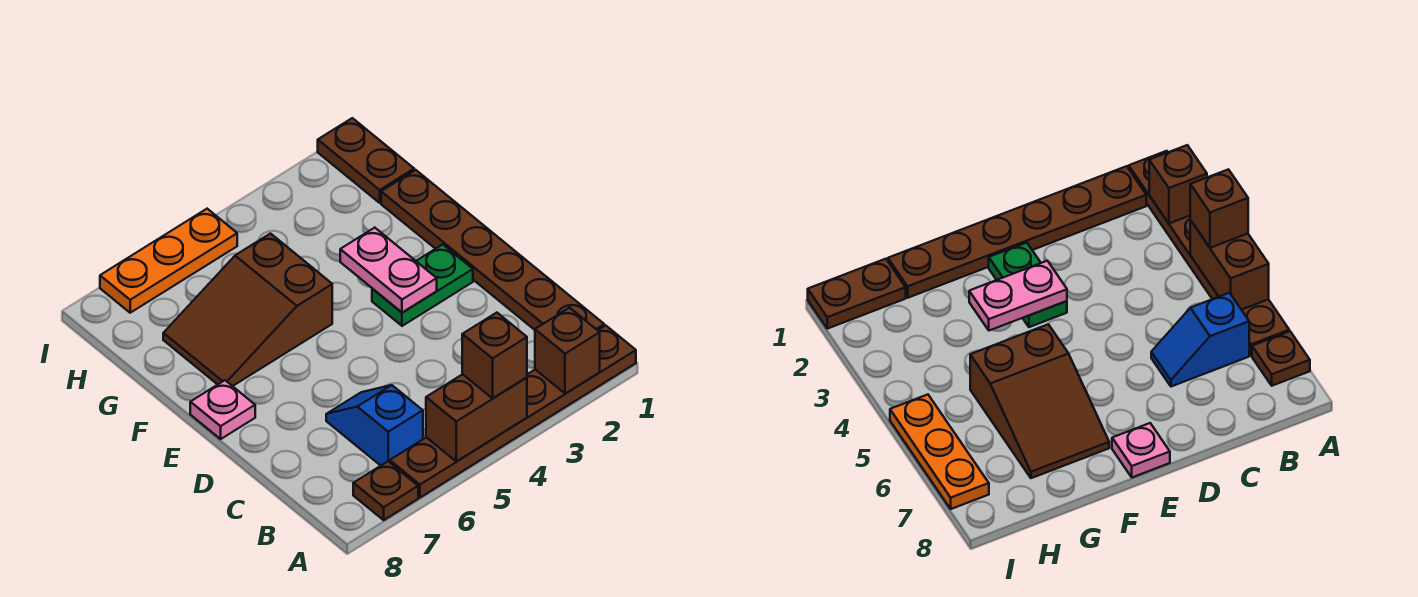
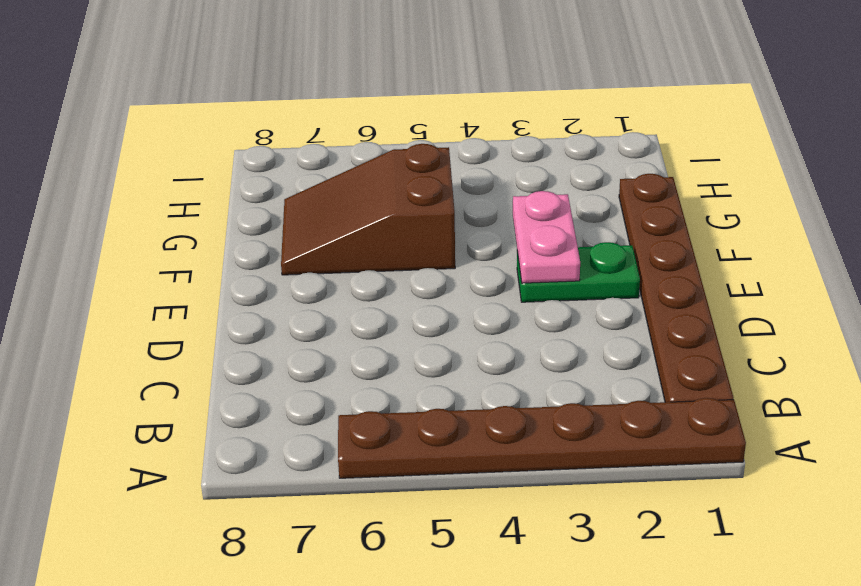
none -> brown 1x1 plate [353,462,418,520]
none -> blue 1x2 slope [326,385,423,466]
none -> pink 1x1 plate [190,380,255,439]

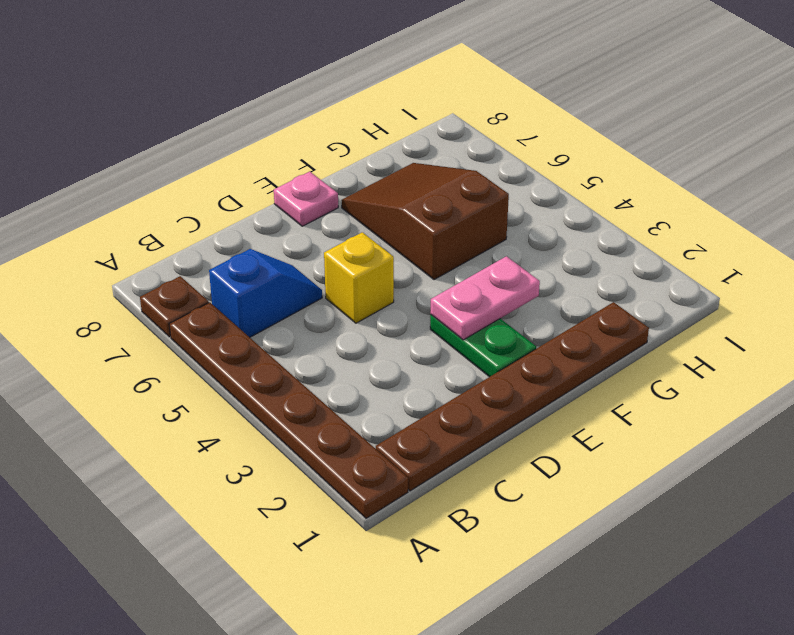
yellow 1x1 brick [324,232,394,323] -> none
none -> brown 1x2 plate [318,118,414,203]
none -> orange 1x3 plate [100,209,237,313]
none -> brown 1x1 brick [535,308,600,394]

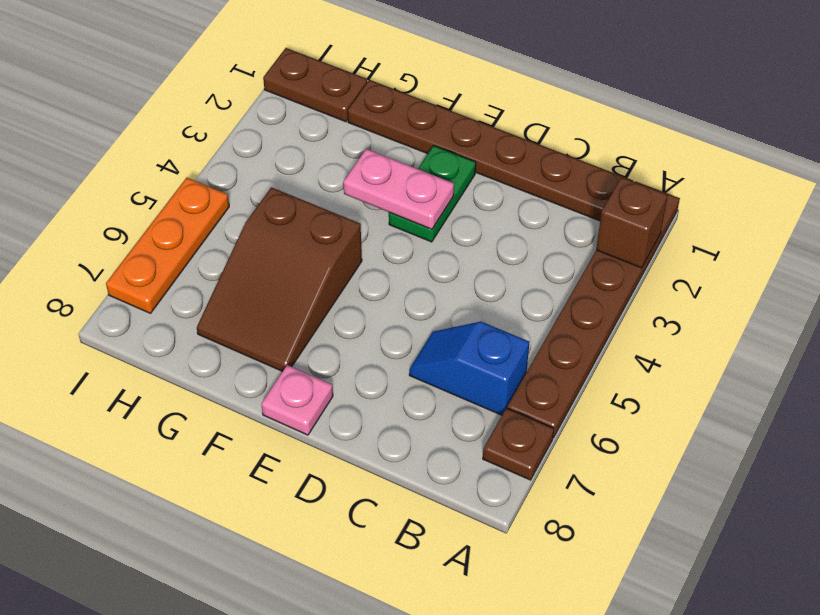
none -> brown 1x2 brick [426,374,527,462]
none -> brown 1x1 brick [462,313,527,398]

